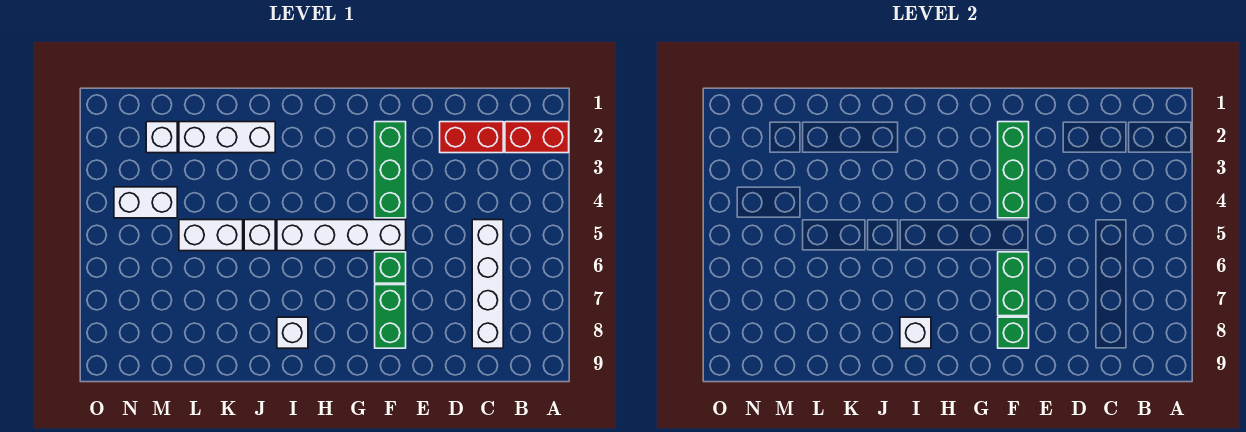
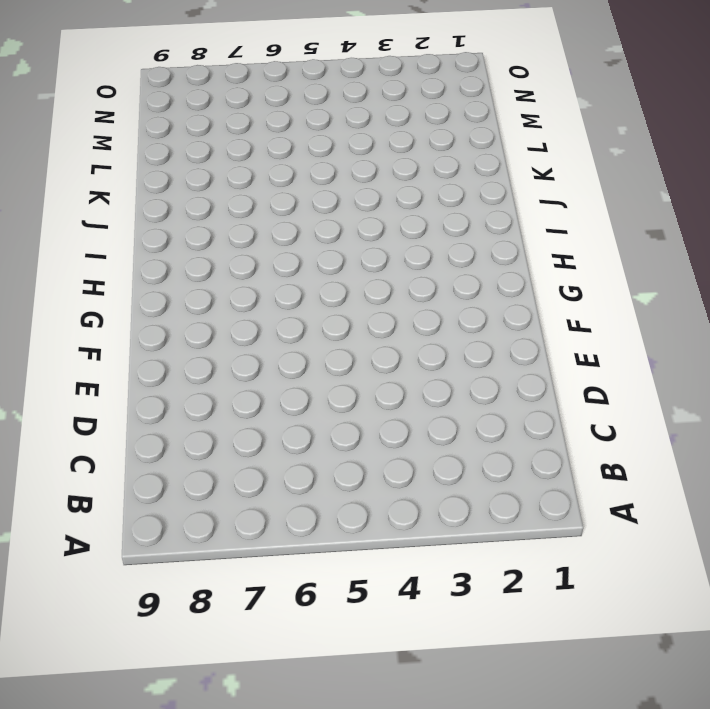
none -> red 1x2 brick [505,122,569,153]
none -> red 1x2 brick [440,122,503,153]
none -> white 1x4 brick [472,220,503,348]

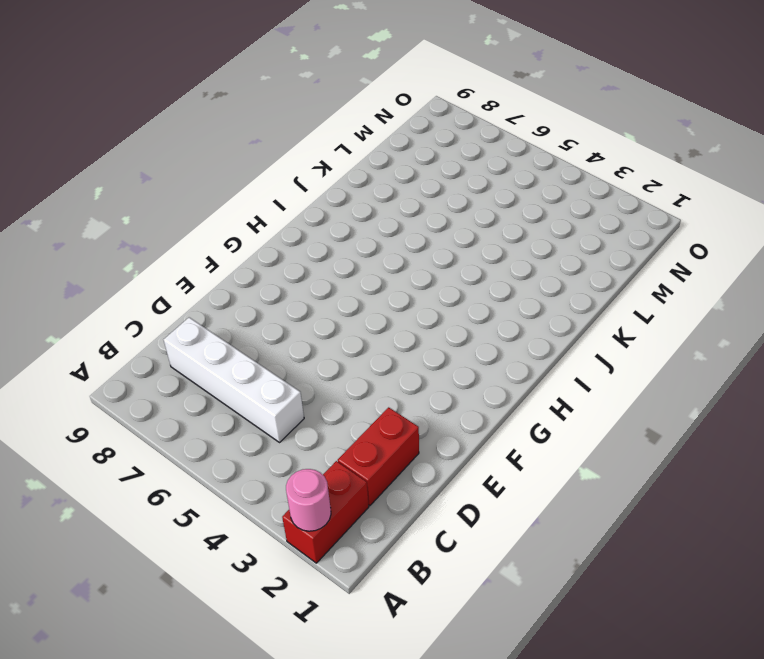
pink 1x1 round brick [286,469,331,531] -> none
none -> green 1x3 brick [375,122,406,218]
none -> white 1x4 brick [277,220,406,251]
none -> green 1x1 brick [375,252,406,283]

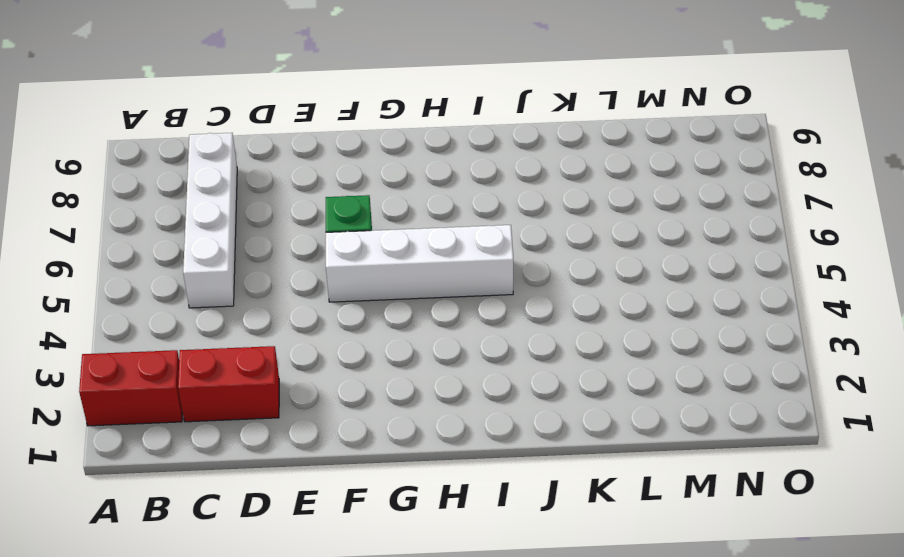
none -> green 1x3 brick [375,122,406,218]
none -> green 1x2 brick [375,285,406,348]
none -> white 1x1 brick [277,317,308,348]

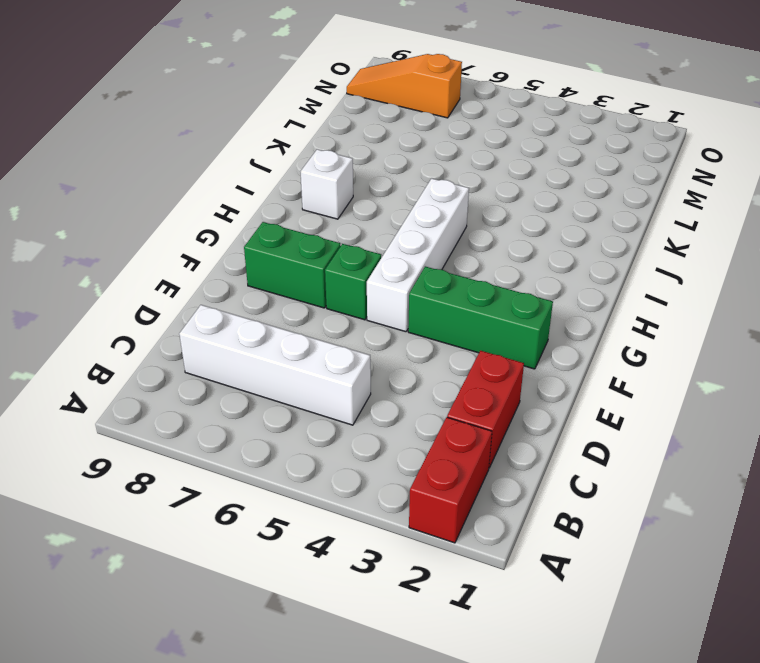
orange 1x3 slope [347,54,462,118] -> none
none -> white 1x3 brick [179,122,275,153]
none -> white 1x1 brick [244,220,275,251]
none -> white 1x2 brick [179,220,243,251]

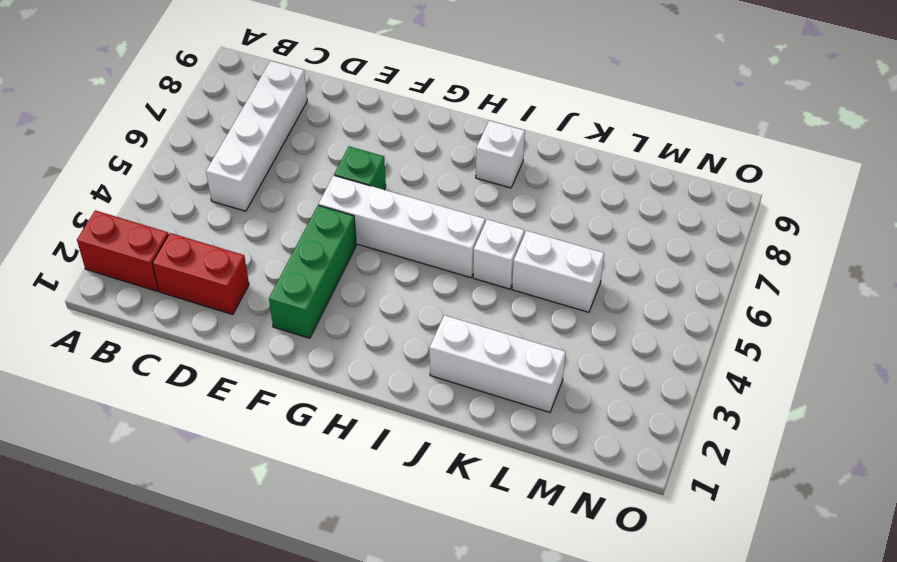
none -> green 1x2 brick [375,285,406,348]
none -> white 1x1 brick [146,122,177,153]
none -> white 1x2 brick [114,187,177,218]

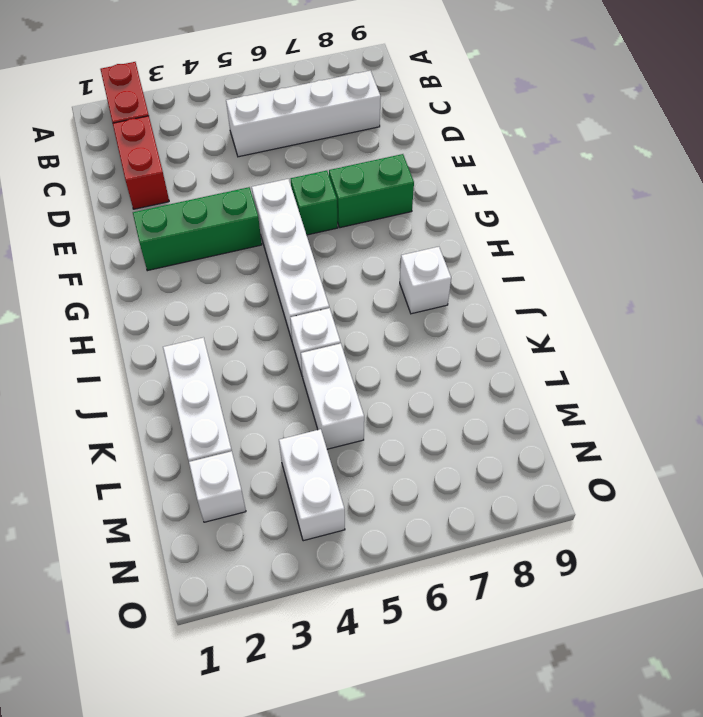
none -> green 1x3 brick [998,122,1029,218]
none -> green 1x2 brick [998,252,1029,316]
none -> green 1x1 brick [998,317,1029,348]

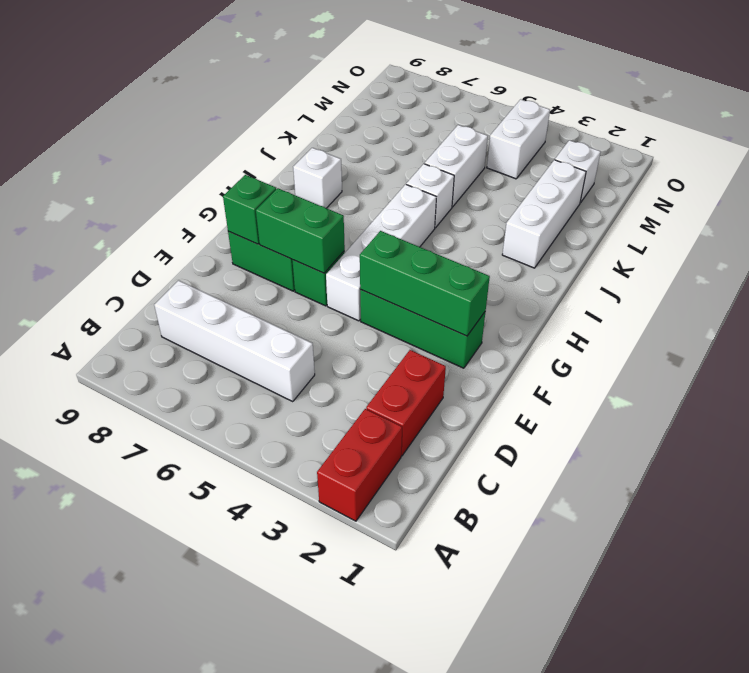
none -> white 1x1 brick [900,317,931,348]

